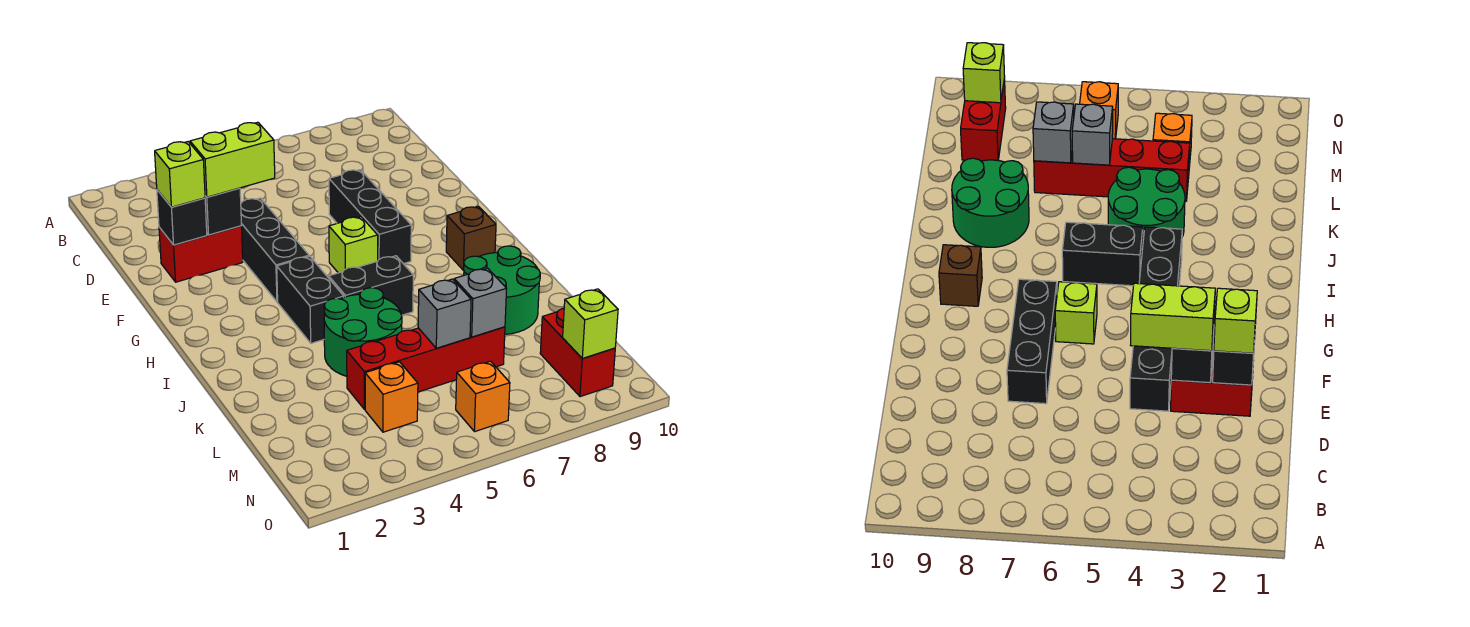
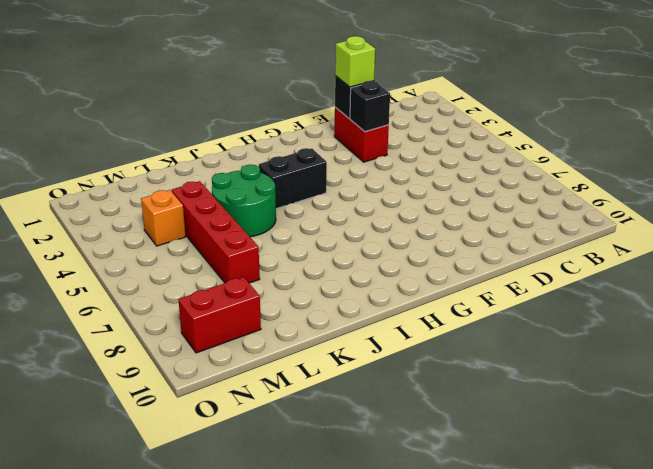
none -> black 1x3 brick [241,198,309,302]
none -> black 1x3 brick [329,170,411,264]
none -> lime 1x1 brick [329,217,378,273]

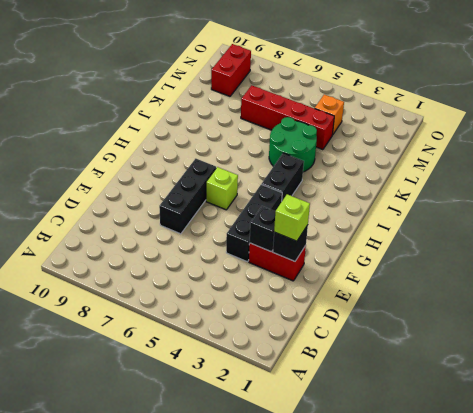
none -> brown 1x1 brick [446,206,496,270]
none -> black 1x2 brick [329,256,413,315]
none -> green 2x2 round brick [464,246,540,334]

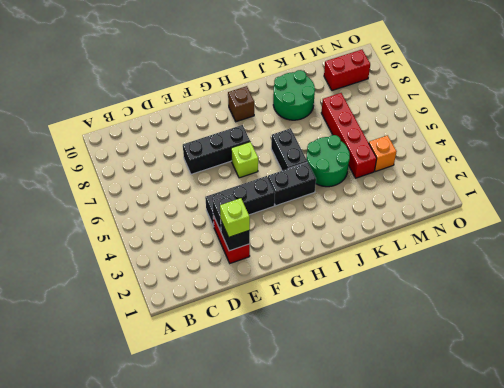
none -> orange 1x1 brick [456,361,510,432]
none -> grey 1x1 brick [418,279,471,348]
none -> grey 1x1 brick [454,268,507,337]

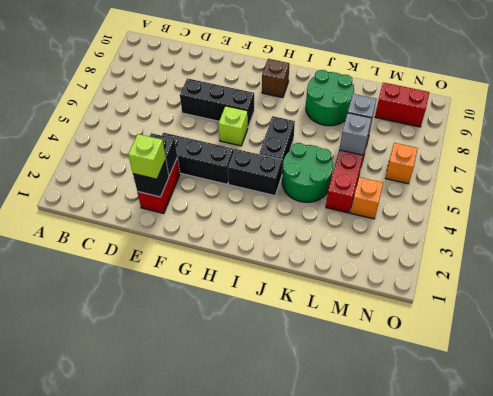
none -> lime 1x1 brick [563,289,618,358]
none -> lime 1x2 brick [190,122,275,197]

